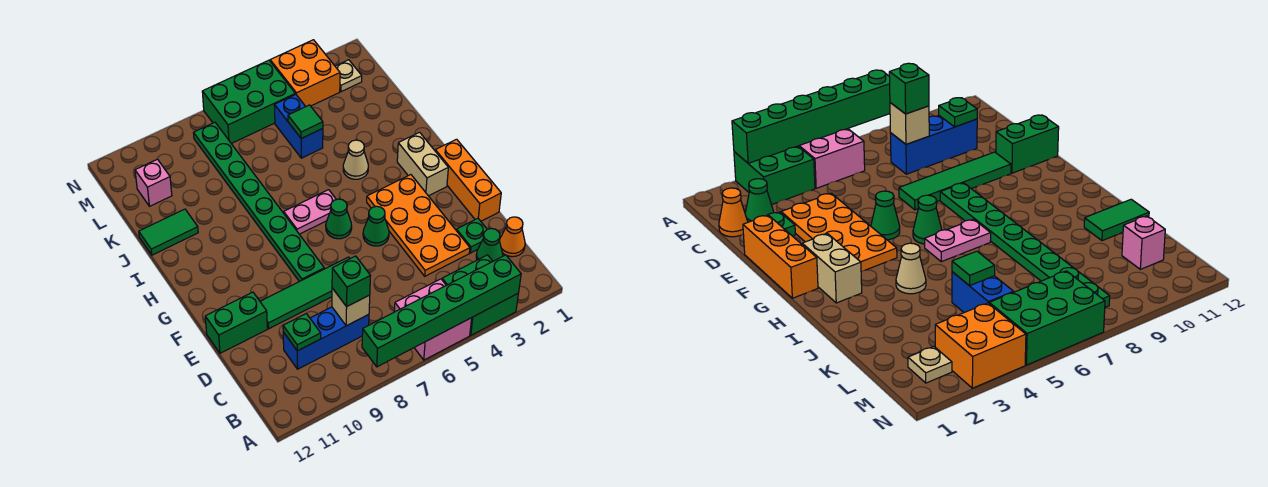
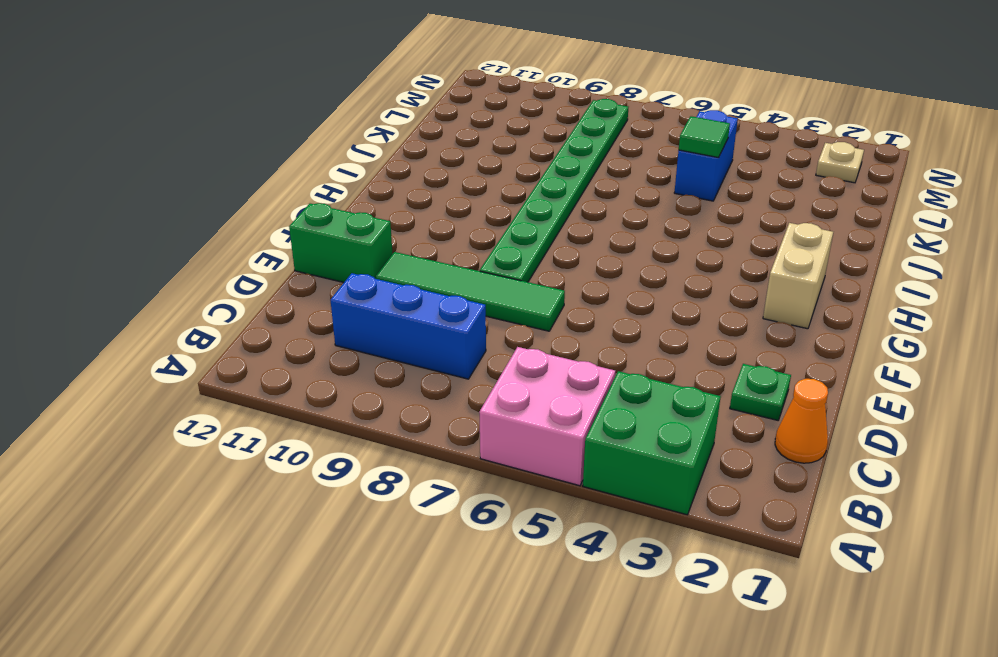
none -> green 1x1 cone [476,228,503,261]
none -> orange 2x4 plate [367,175,470,276]
none -> orange 1x3 brick [435,139,501,221]

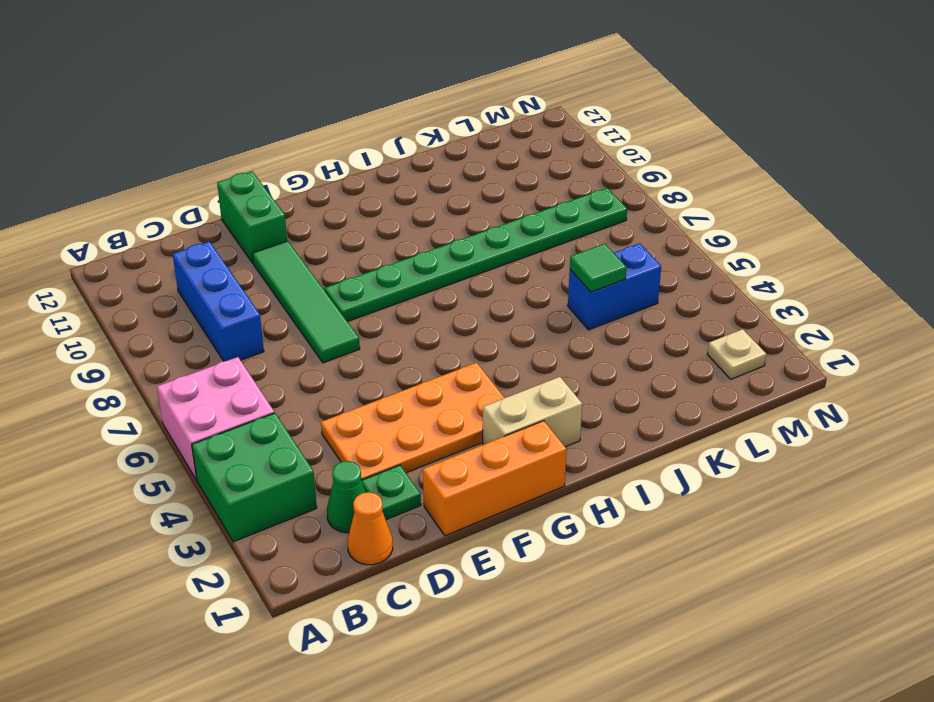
none -> green 1x1 cone [363,206,389,246]
none -> green 1x1 cone [326,199,352,239]
none -> pink 1x2 plate [284,190,336,234]

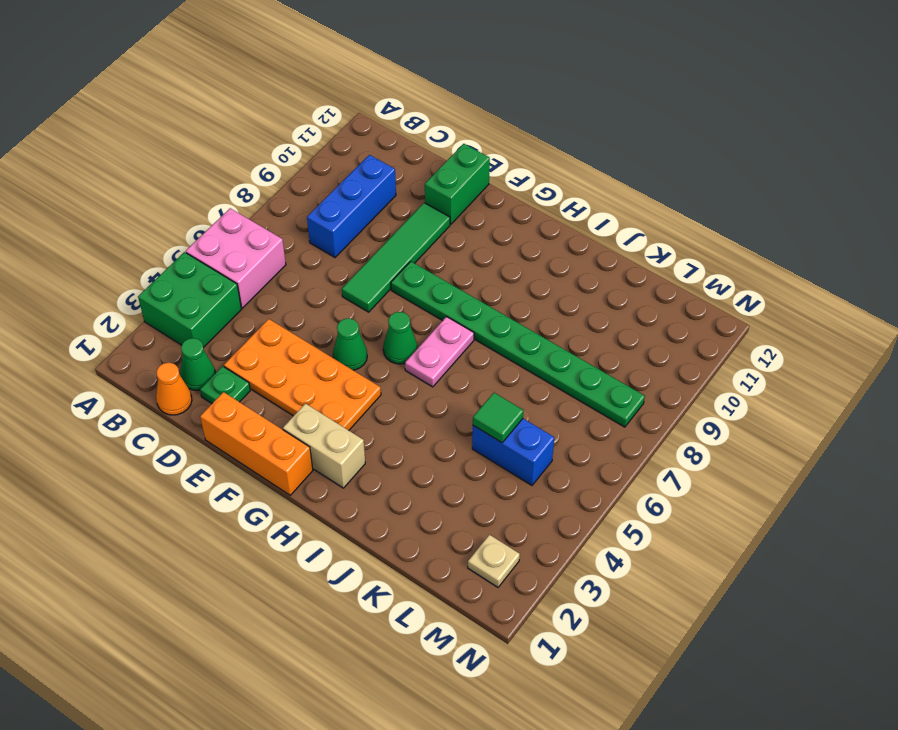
none -> tan 1x1 cone [343,140,368,179]
none -> green 1x2 tile [139,209,198,255]
none -> pink 1x1 brick [135,159,172,206]

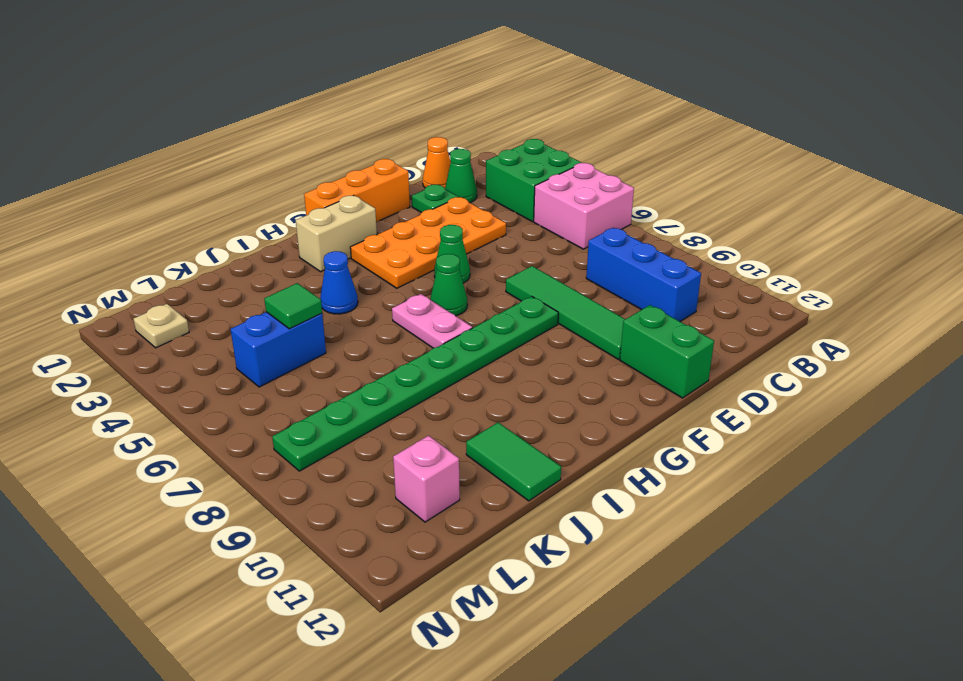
blue 1x1 cone [320,251,358,314] -> tan 1x1 cone [343,140,368,179]
none -> orange 2x2 brick [270,40,340,106]
none -> green 2x3 brick [202,60,295,144]
none -> green 1x6 brick [362,255,521,367]

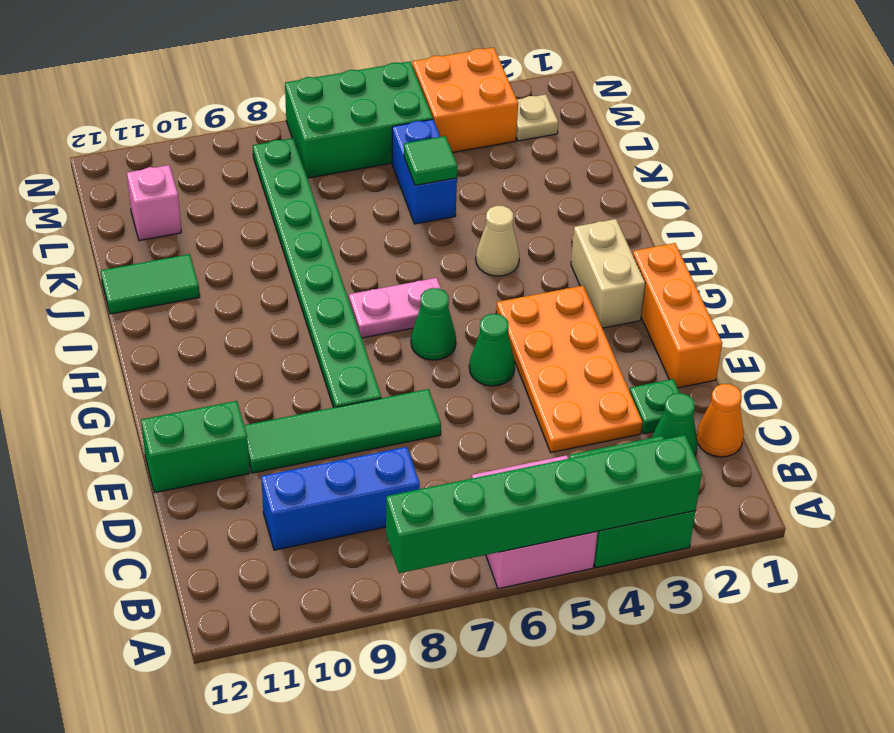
none -> tan 1x1 brick [332,288,370,326]
none -> green 1x1 plate [283,314,321,351]
none -> green 1x1 brick [332,256,370,307]

